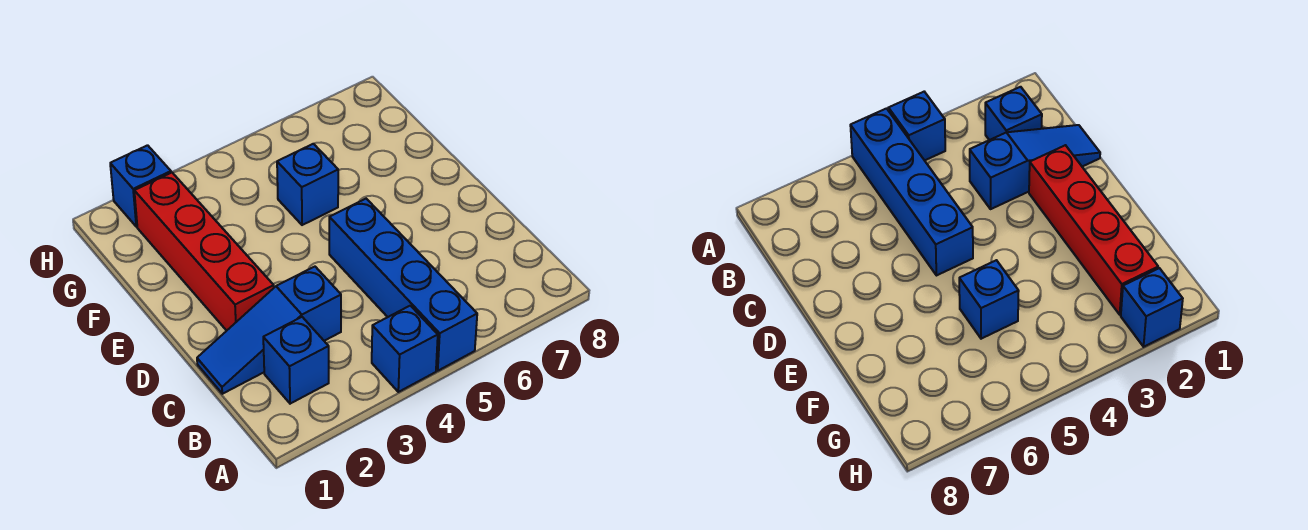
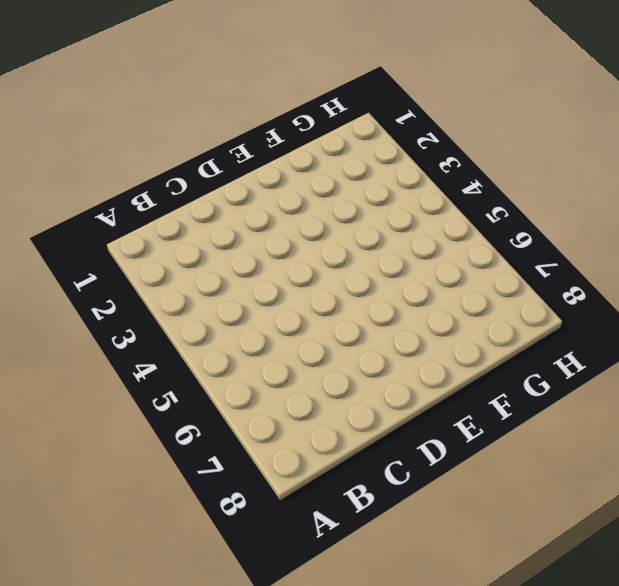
none -> blue 1x1 brick [372,306,438,392]
none -> blue 1x4 brick [329,199,477,371]

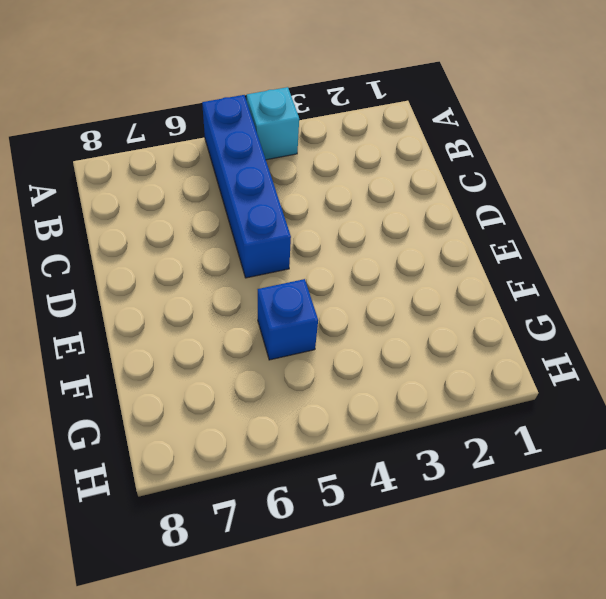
cyan 1x1 brick [247,87,299,160] -> blue 1x1 brick [372,306,438,392]
none -> blue 1x1 brick [263,317,329,404]
none -> blue 1x3 slope [197,267,341,394]

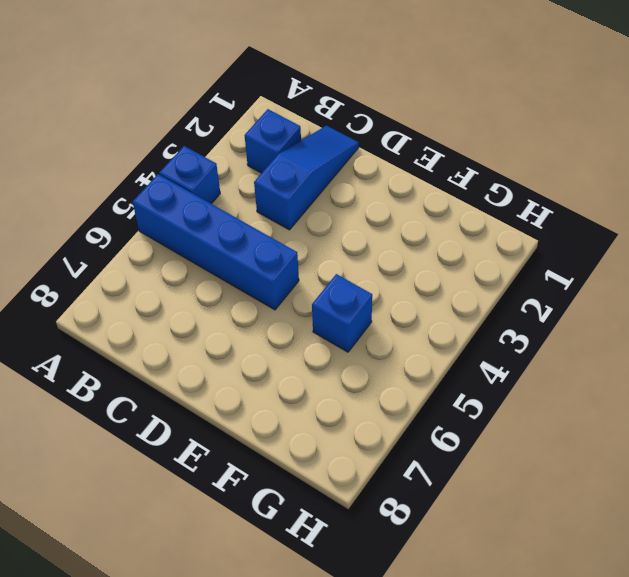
none -> red 1x4 brick [134,172,274,331]
none -> blue 1x1 brick [110,145,171,227]

